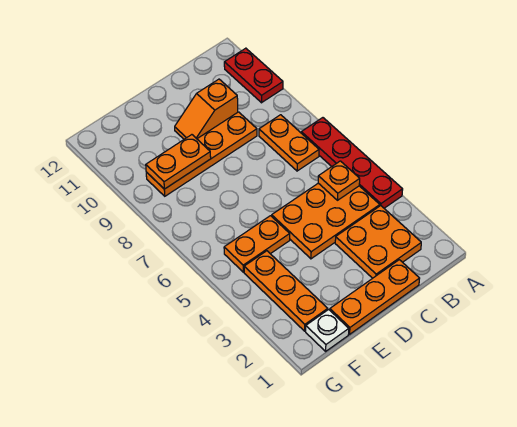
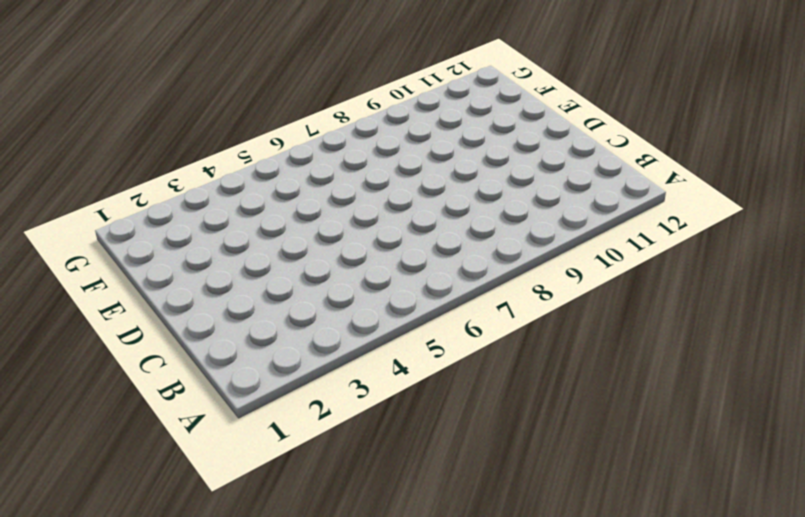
none -> red 1x4 plate [301,118,403,208]
none -> red 1x2 plate [224,48,283,103]
none -> orange 2x2 plate [335,206,421,278]

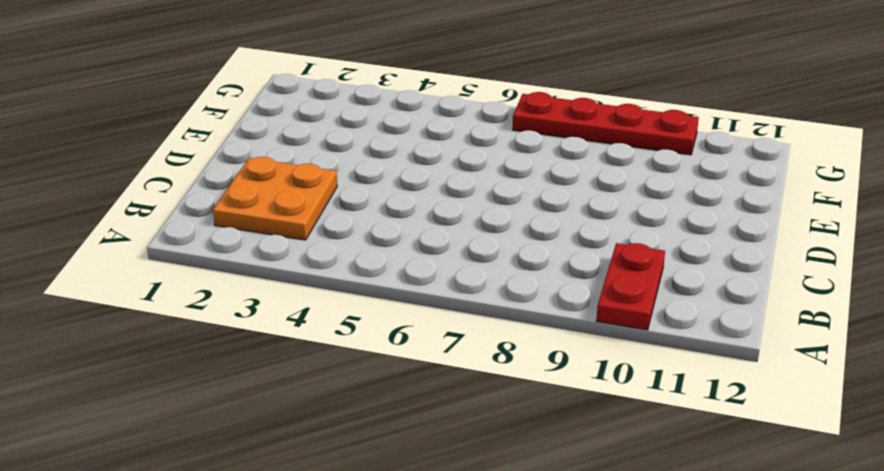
red 1x2 plate [596,243,665,330] -> red 1x2 plate turned to [224,48,283,103]
red 1x4 plate [513,92,699,155] -> red 1x4 plate moved to [301,118,403,208]
none -> orange 2x3 plate [272,183,380,259]
none -> orange 1x2 plate [259,115,319,171]
none -> orange 1x3 plate [330,260,420,334]

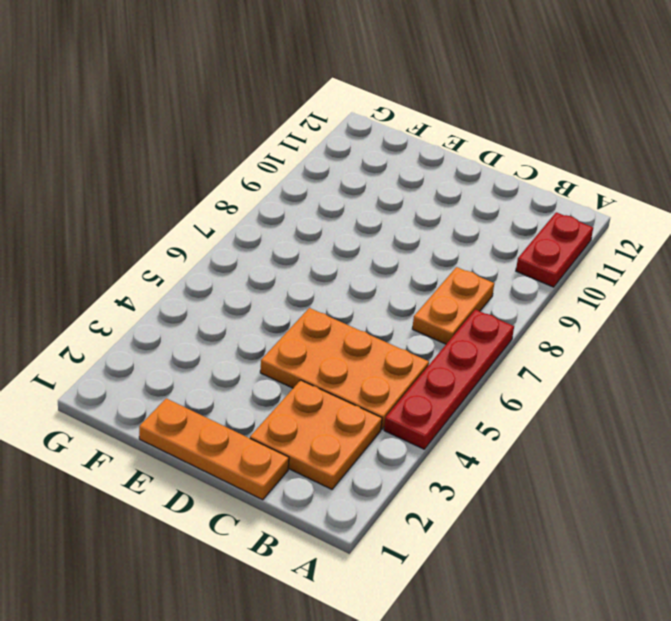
none -> orange 1x4 plate [146,112,257,196]
none -> orange 1x2 slope [175,79,238,139]
none -> orange 1x2 plate [224,216,290,272]

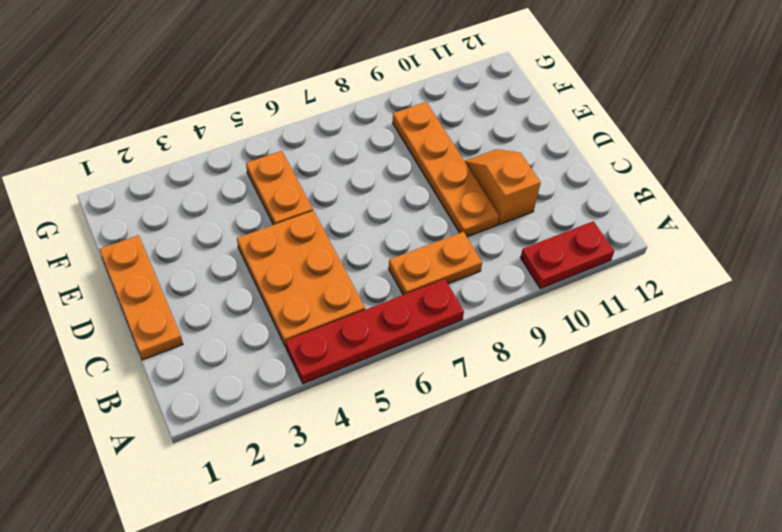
none -> orange 2x2 plate [335,206,421,278]
none -> white 1x1 plate [306,310,349,351]
none -> orange 1x3 plate [244,251,328,331]

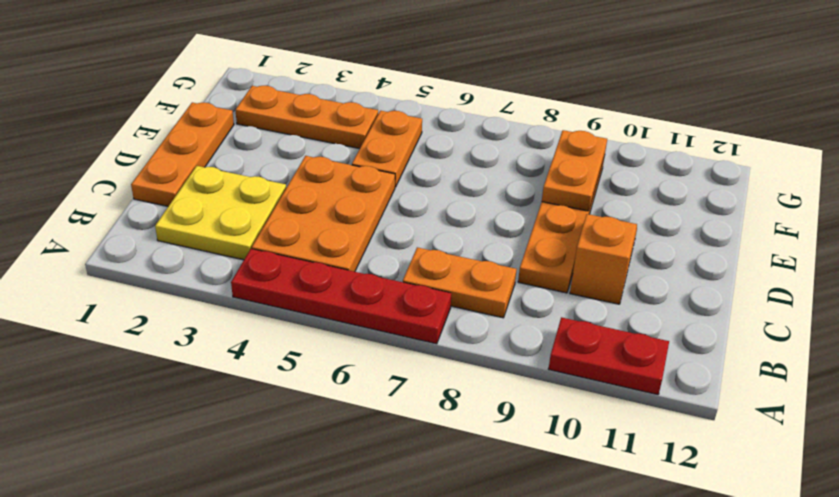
yellow 2x2 plate [155,166,286,260] -> orange 2x2 plate [335,206,421,278]
none -> white 1x1 plate [306,310,349,351]
none -> orange 1x1 plate [318,161,360,200]

